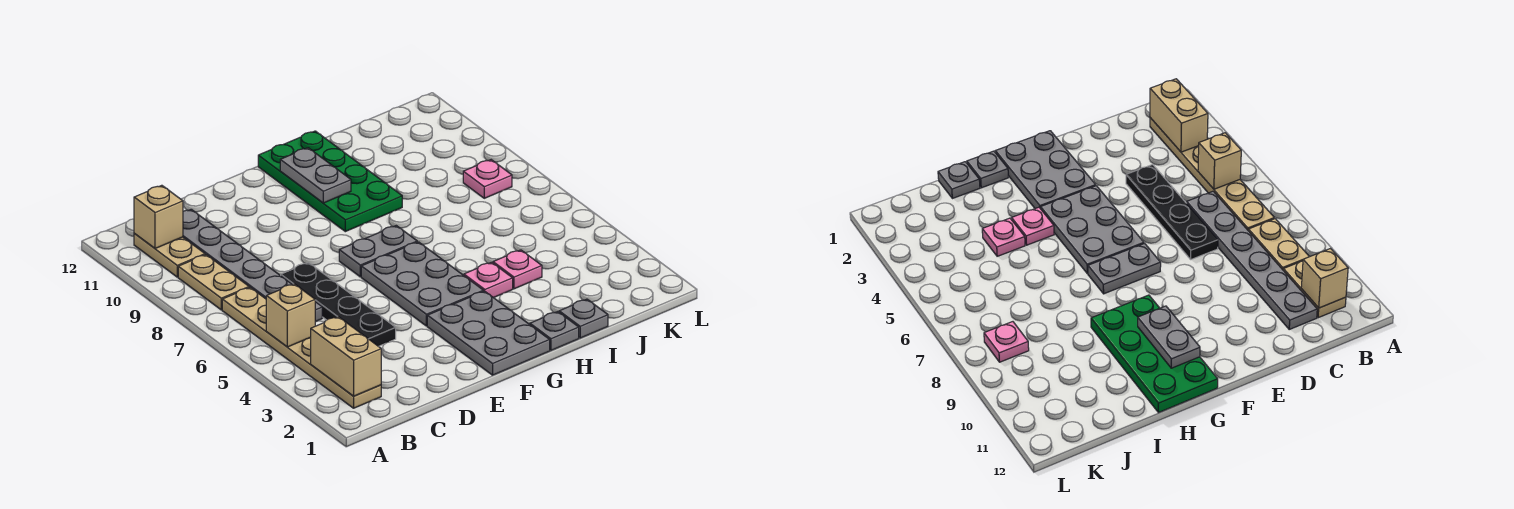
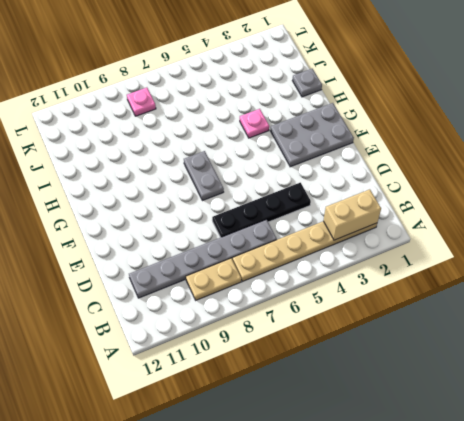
none -> tan 1x2 plate [134,234,205,277]
none -> grey 2x3 plate [361,242,483,326]
none -> green 2x4 plate [258,131,402,232]

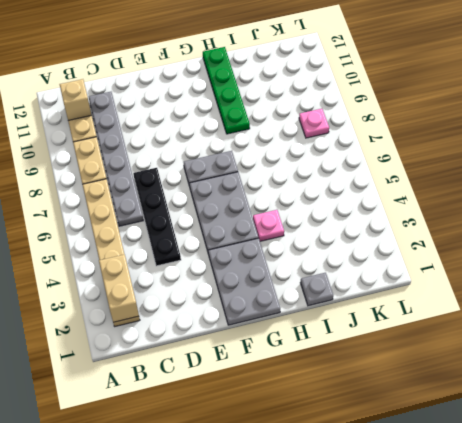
green 1x4 plate [203,47,250,134] -> green 2x4 plate [258,131,402,232]
none -> grey 1x1 plate [530,312,579,350]
none -> pink 1x1 plate [493,250,542,289]
none -> tan 1x1 brick [266,284,315,347]

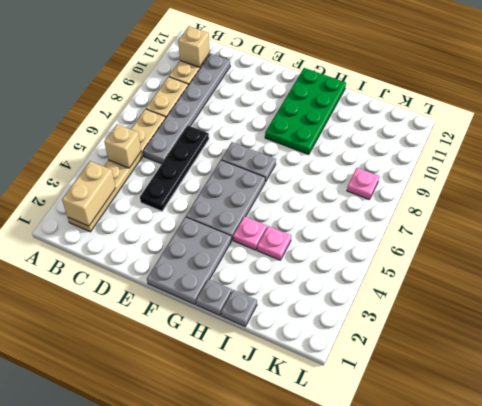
none -> grey 1x2 plate [280,148,351,203]

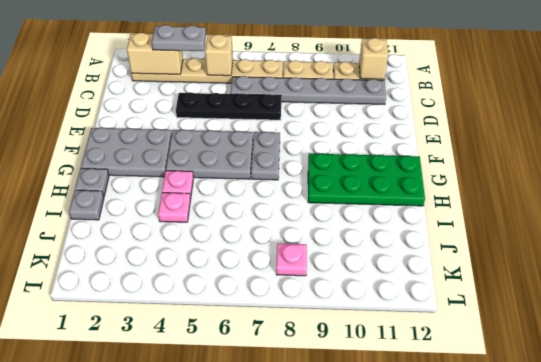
grey 1x2 plate [152,25,206,51] -> grey 1x2 plate moved to [280,148,351,203]

